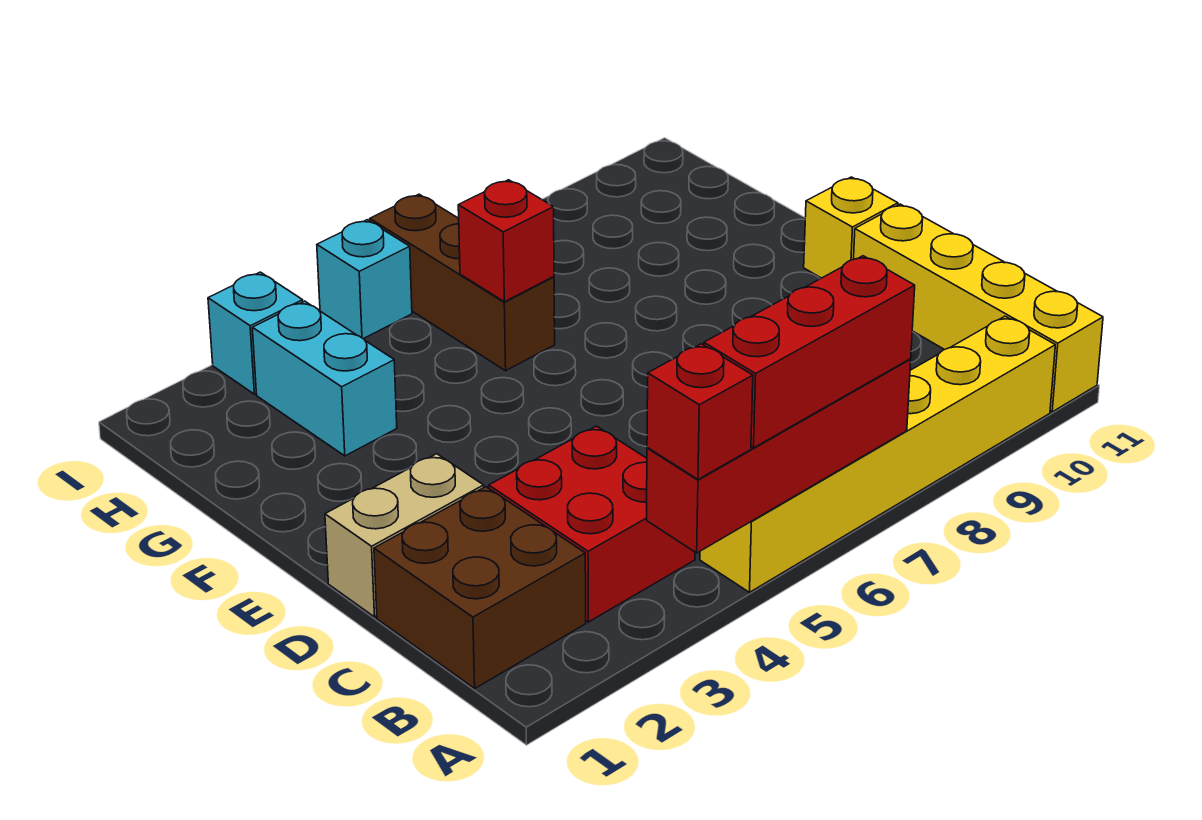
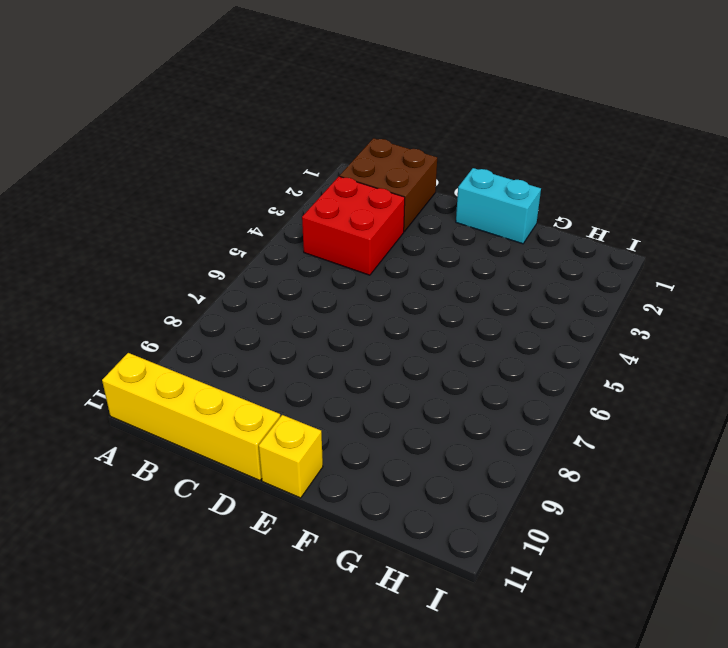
cyan 1x2 brick [456,168,541,244] -> cyan 1x2 brick moved to [252,301,397,456]
none -> yellow 1x6 brick [700,316,1055,592]
none -> tan 1x2 brick [325,454,484,617]
none -> brown 1x3 brick [370,194,555,371]

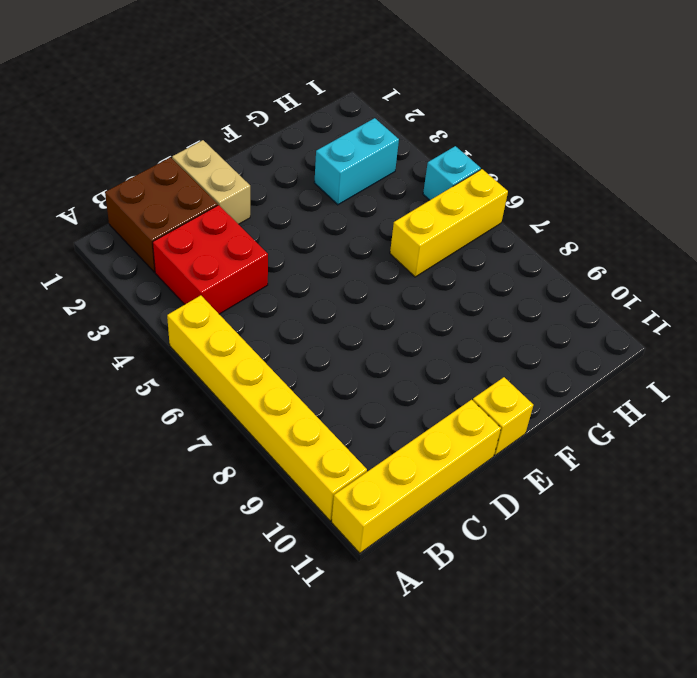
yellow 1x3 brick [390,169,508,277] -> brown 1x3 brick [370,194,555,371]
none -> cyan 1x1 brick [208,272,303,394]
none -> red 1x4 brick [647,359,911,553]
none -> red 1x1 brick [458,180,554,302]

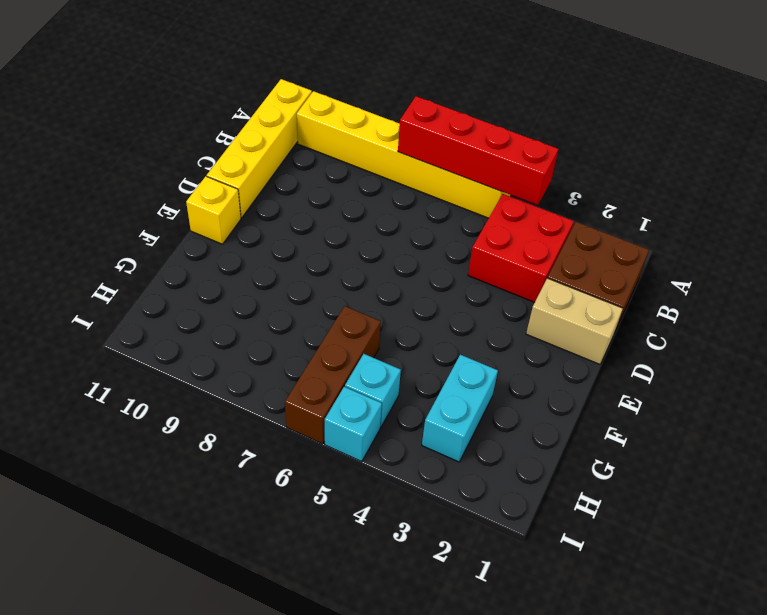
cyan 1x1 brick [345,354,401,427] -> cyan 1x1 brick moved to [208,272,303,394]
none -> red 1x1 brick [458,180,554,302]
none -> red 1x1 brick [647,344,753,479]
none -> red 1x3 brick [704,256,915,448]

